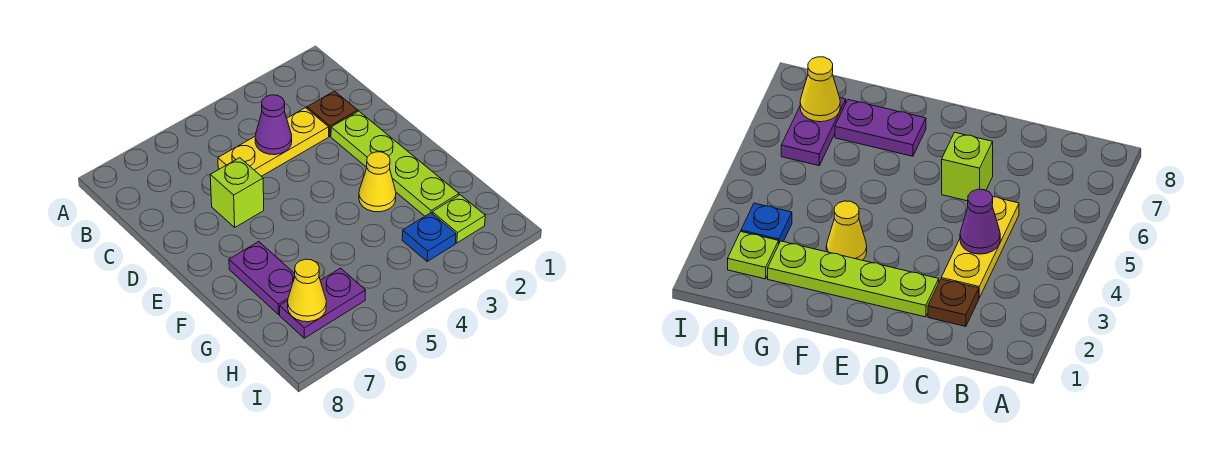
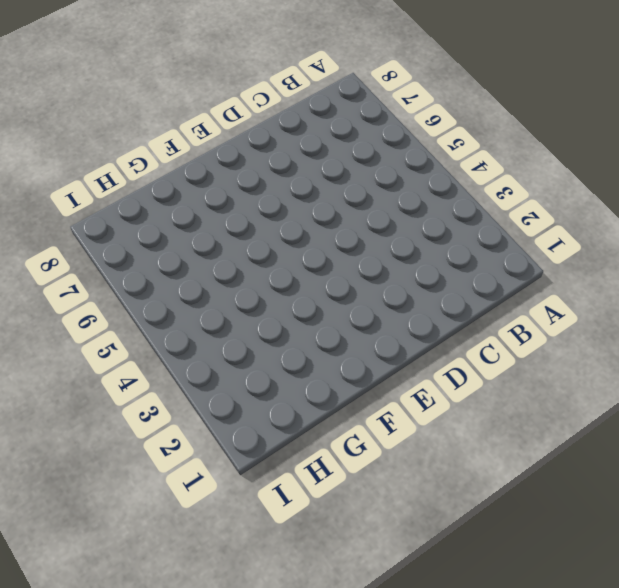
none -> brown 1x1 plate [307,91,358,136]
none -> yellow 1x3 plate [218,108,329,176]

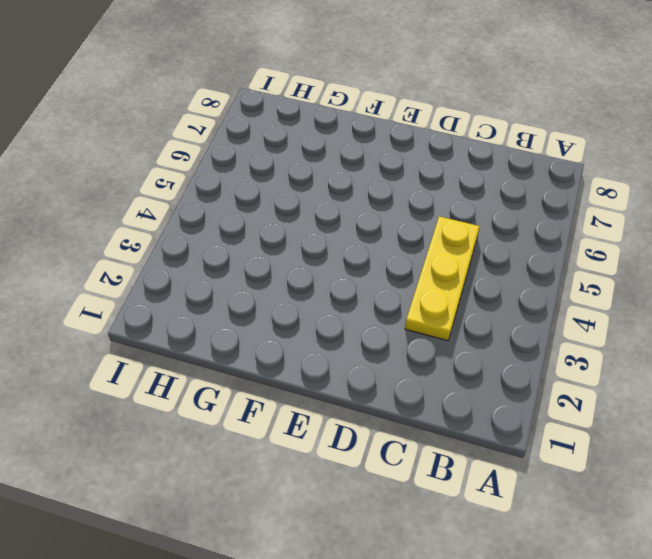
none -> brown 1x1 plate [307,91,358,136]
none -> lime 1x4 plate [331,111,459,216]

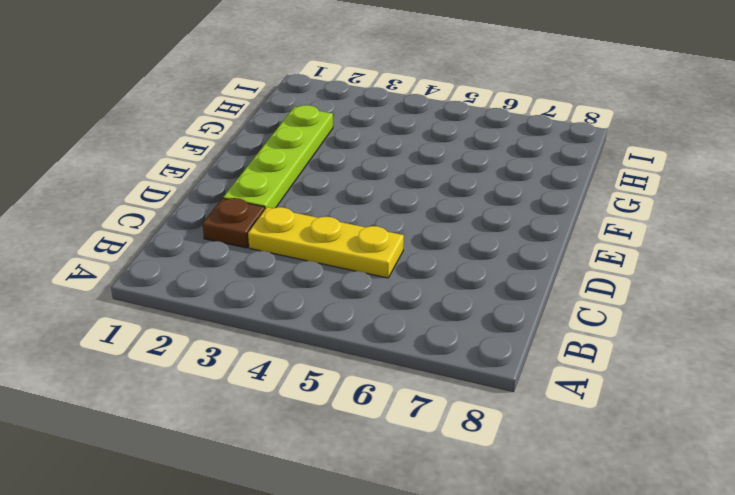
none -> lime 1x1 brick [210,158,264,227]
none -> yellow 1x1 cone [359,152,396,212]

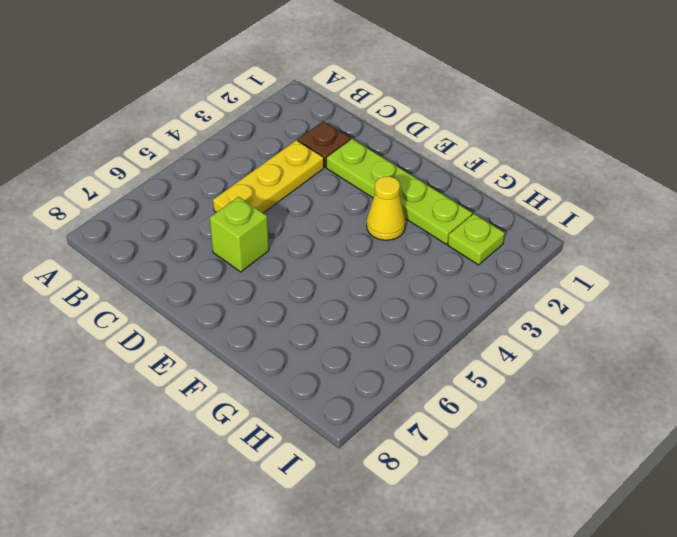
none -> purple 1x2 plate [229,242,295,314]
none -> blue 1x1 plate [402,213,456,261]

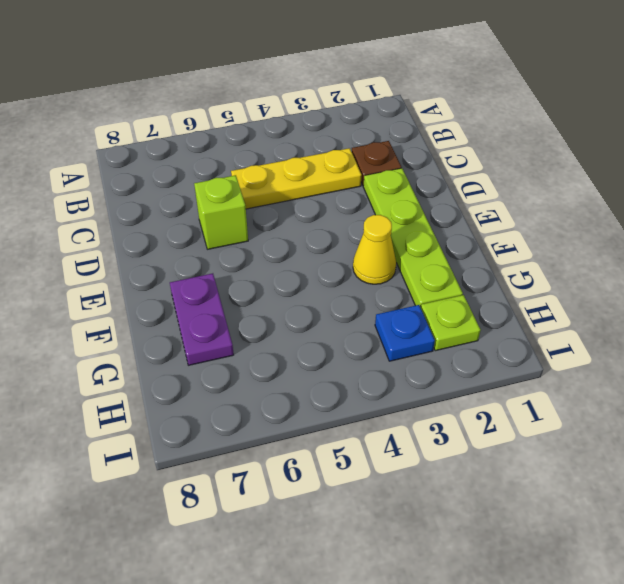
none -> purple 1x2 plate [280,268,366,338]
none -> purple 1x1 cone [255,95,292,155]

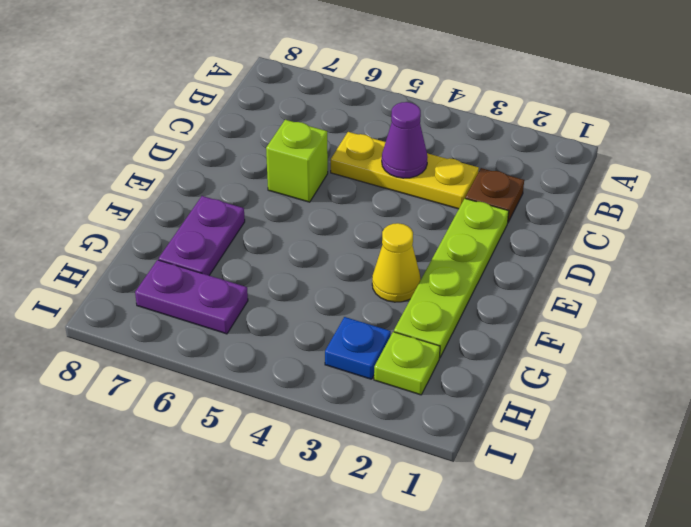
none -> yellow 1x1 cone [288,259,326,322]

